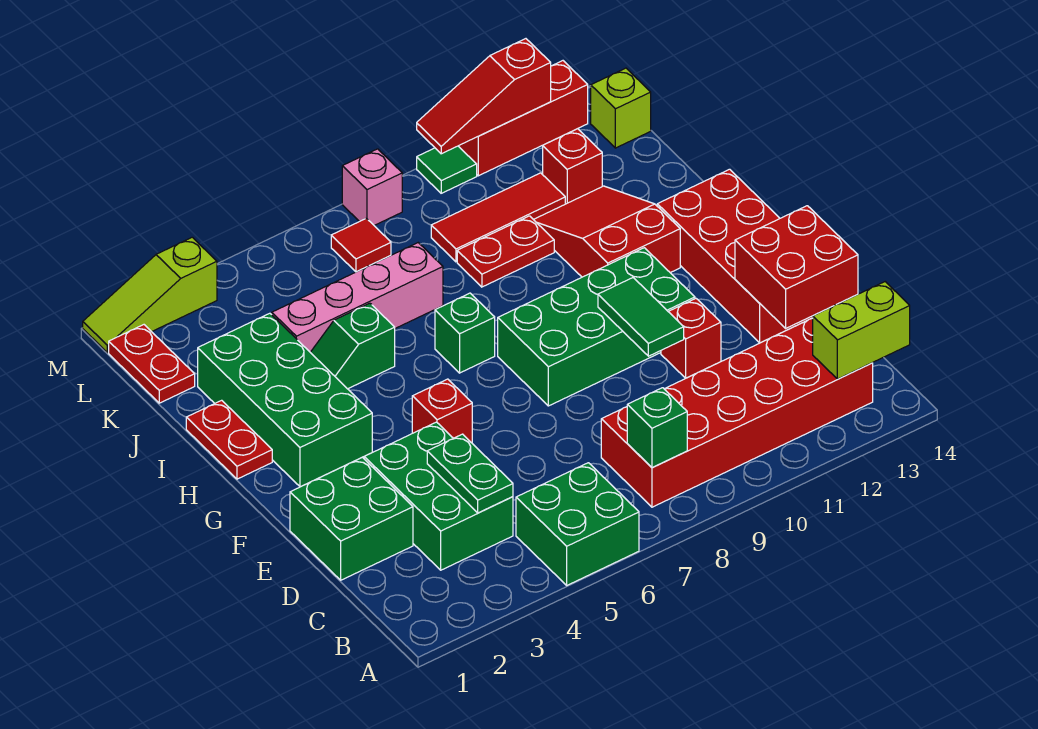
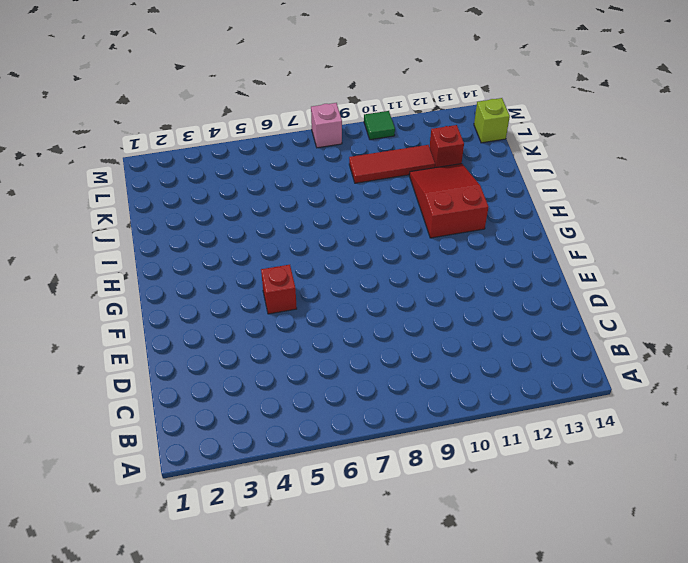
none -> green 2x2 brick [516,463,639,585]
none -> red 2x6 brick [601,318,873,507]
none -> green 2x3 brick [364,422,513,570]
none -> green 2x2 brick [290,457,413,580]

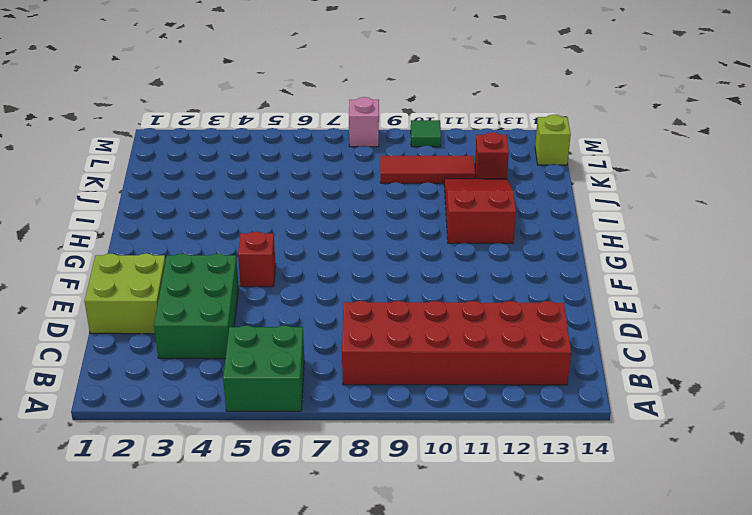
lime 2x2 brick [85,253,166,334] -> green 2x2 brick [290,457,413,580]
none -> red 1x1 brick [661,299,721,378]
none -> red 2x4 brick [657,169,813,343]
none -> green 2x4 brick [498,248,695,406]
none -> green 2x4 brick [198,313,372,487]

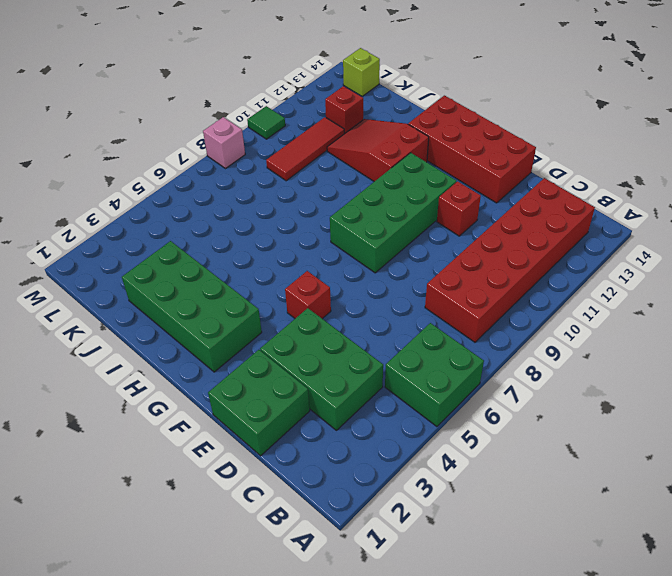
none -> red 1x2 plate [186,400,272,479]
none -> green 1x1 brick [435,293,495,373]
none -> green 1x2 slope [310,303,395,389]
none -> pink 1x4 brick [272,243,443,352]

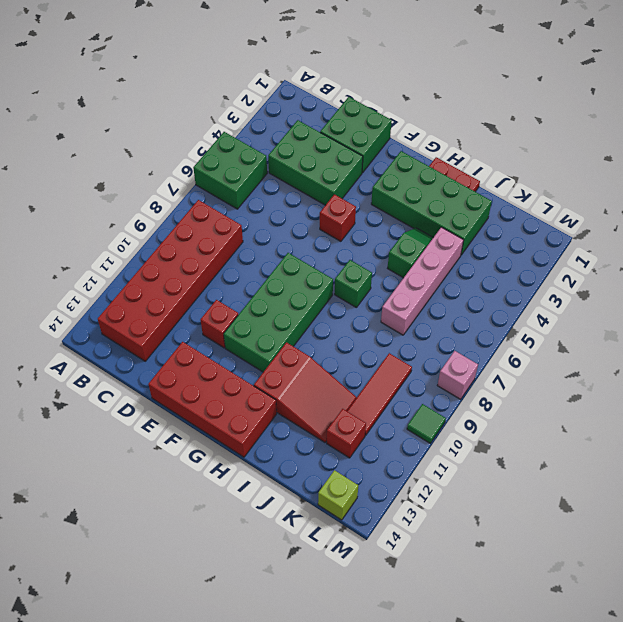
none -> red 1x2 plate [457,216,554,287]
none -> red 1x2 plate [109,325,195,403]
none -> red 1x1 tile [331,218,391,272]
none -> lime 1x3 slope [83,237,217,353]

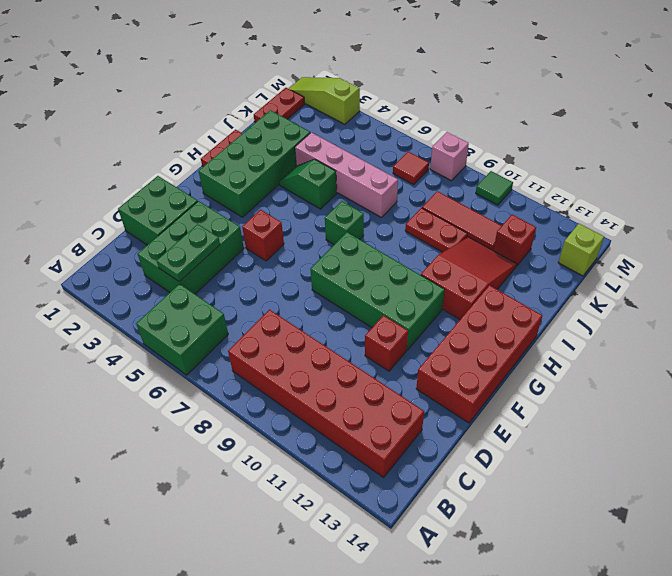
none -> red 1x3 brick [459,61,588,176]
none -> green 1x1 brick [627,388,687,467]
none -> lime 1x2 brick [813,282,910,379]
none -> red 2x2 brick [735,206,858,328]

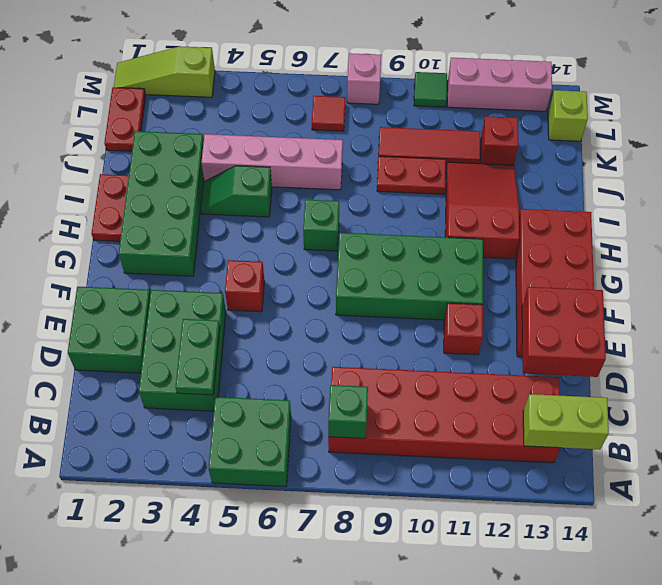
pink 1x3 brick [447,58,552,111] -> red 1x3 brick [459,61,588,176]
none -> green 1x2 tile [598,278,684,356]
none -> red 1x3 slope [417,39,551,154]

